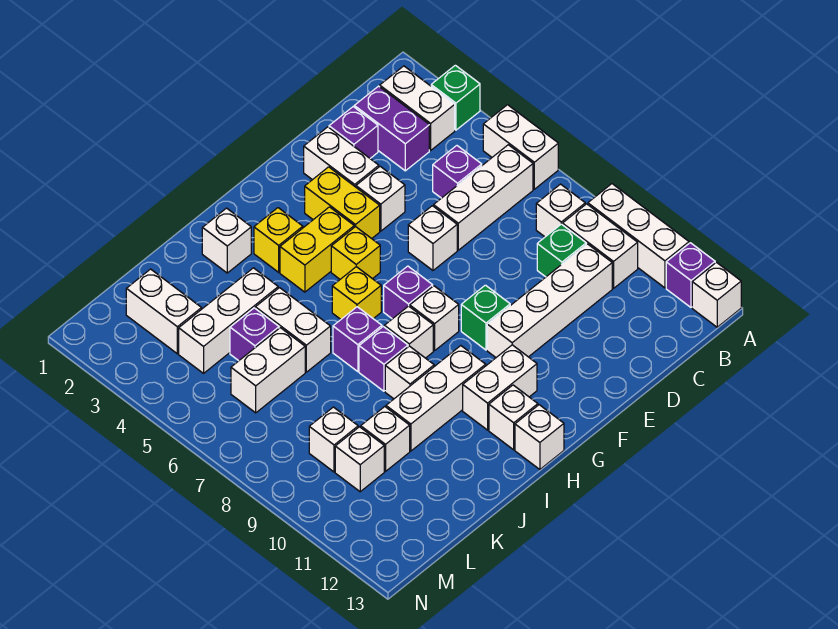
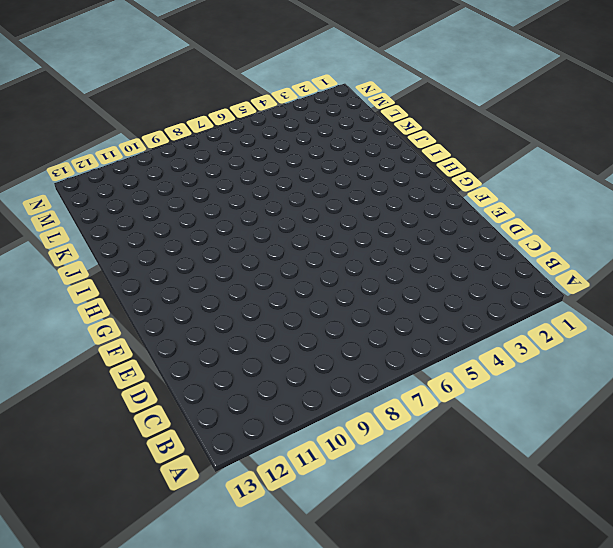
none -> green 1x1 brick [431,65,480,130]
none -> white 1x2 brick [483,105,558,189]
none -> white 1x3 brick [588,184,689,288]
none -> purple 1x1 brick [666,243,715,307]

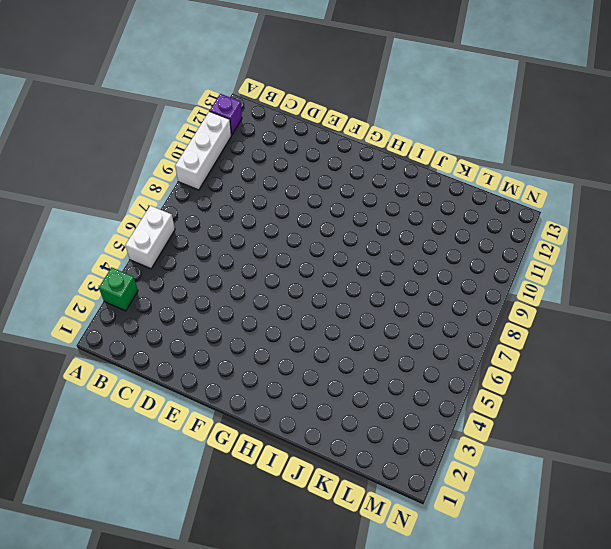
none -> white 1x1 brick [692,262,741,327]
none -> white 1x2 brick [380,66,455,150]
none -> white 1x3 brick [434,145,533,250]
none -> white 1x1 brick [536,184,585,237]

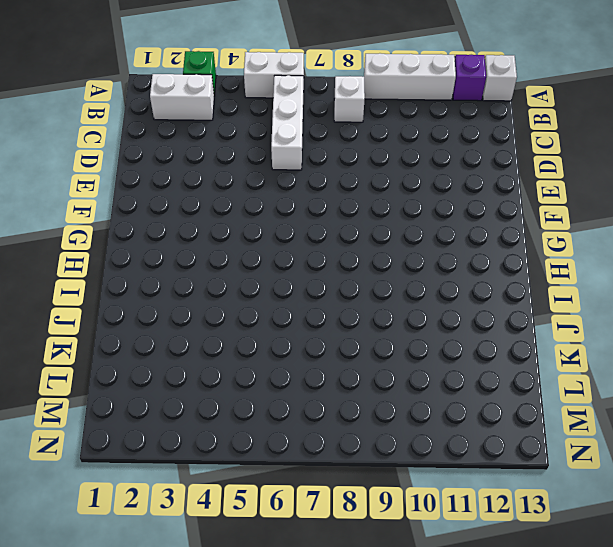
none -> white 1x2 brick [563,204,638,288]
none -> purple 1x2 brick [354,86,429,171]
none -> purple 1x1 brick [433,146,482,198]
none -> green 1x1 brick [537,224,586,277]

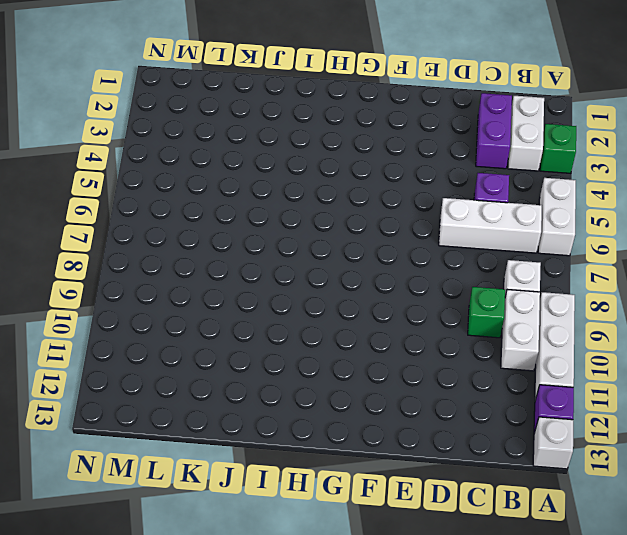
none -> white 1x4 brick [487,244,612,357]
none -> purple 1x1 brick [329,107,378,158]
none -> white 1x2 brick [304,127,379,187]
none -> white 1x1 brick [356,166,405,231]

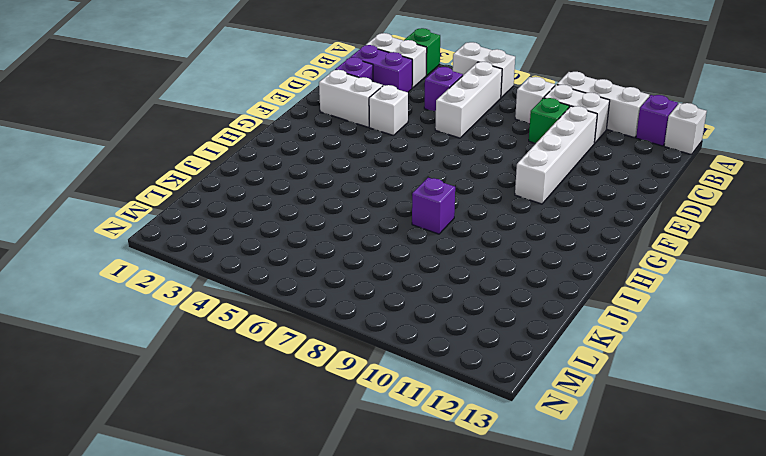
none -> white 1x1 brick [408,206,457,270]
none -> yellow 1x2 brick [305,167,380,239]
none -> green 1x1 brick [461,285,510,350]
none -> yellow 1x2 brick [280,207,354,292]

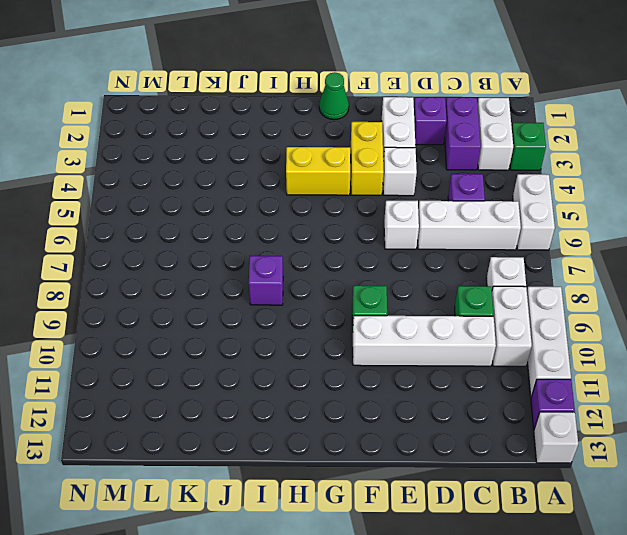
green 1x1 cone [319,72,349,120] -> none
none -> yellow 1x1 brick [331,227,380,279]
none -> purple 1x1 brick [384,266,433,319]
none -> white 1x1 brick [410,286,459,351]
none -> white 1x2 brick [463,345,537,430]

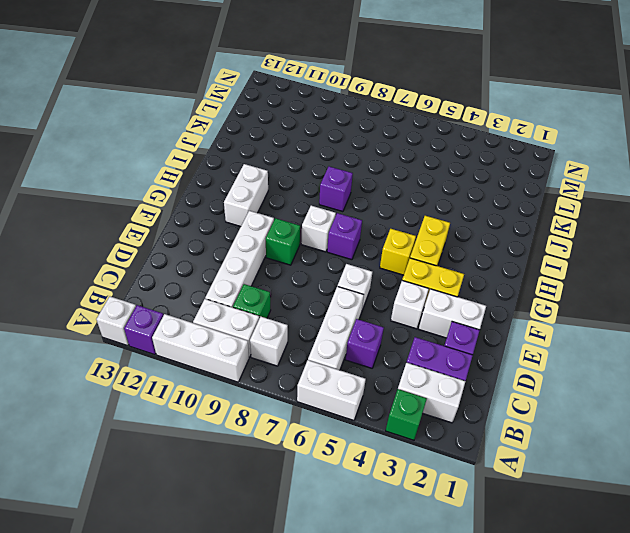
none -> yellow 1x1 brick [254,208,303,272]
none -> yellow 1x1 brick [332,267,381,319]
none -> white 1x1 brick [384,306,433,358]
none -> white 1x3 brick [386,346,486,451]

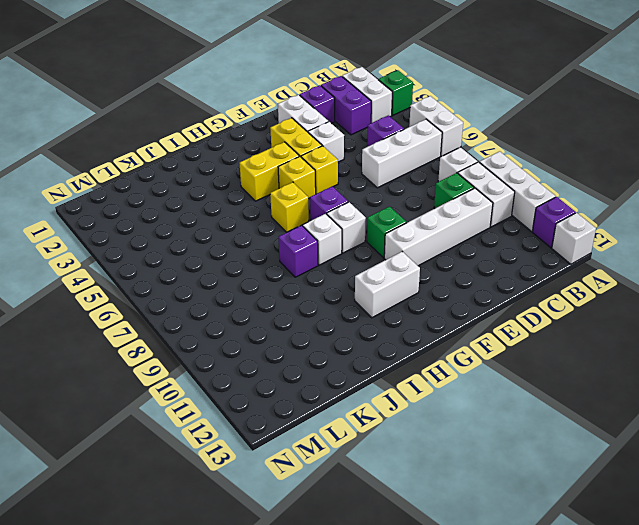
yellow 1x1 brick [301,146,338,194] -> yellow 1x1 brick moved to [254,208,303,272]
none -> white 1x1 brick [408,206,457,270]
none -> white 1x3 brick [386,346,486,451]
none -> white 1x1 brick [489,385,538,450]
none -> white 1x1 brick [515,405,564,470]

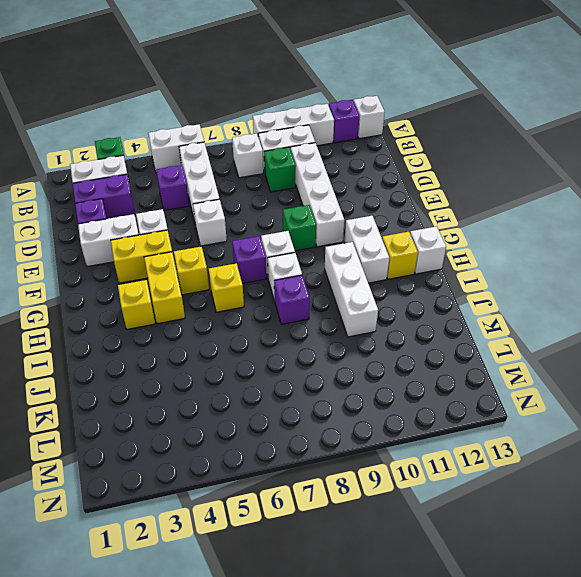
yellow 1x1 brick [382,232,418,279] -> white 1x1 brick [489,385,538,450]
none -> white 1x1 brick [202,208,251,273]
none -> purple 1x1 brick [333,307,382,372]
none -> white 1x1 brick [385,346,434,399]
none -> white 1x3 brick [179,268,278,373]

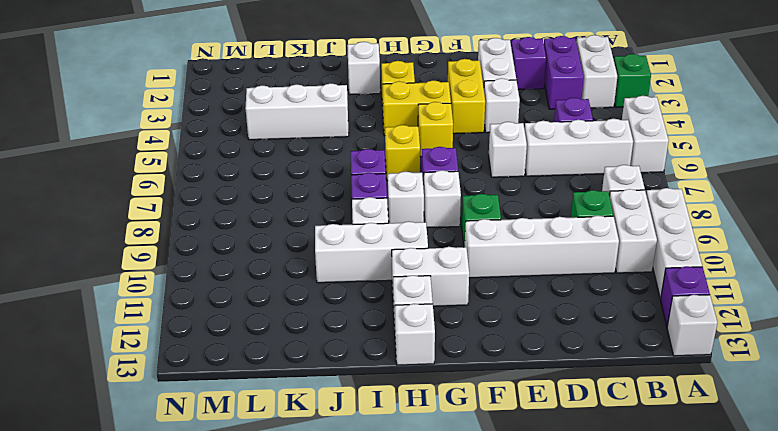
none -> white 1x2 brick [255,288,331,372]
none -> purple 1x1 brick [230,308,279,361]
none -> white 1x2 brick [231,328,305,413]
none -> white 1x1 brick [361,407,410,471]

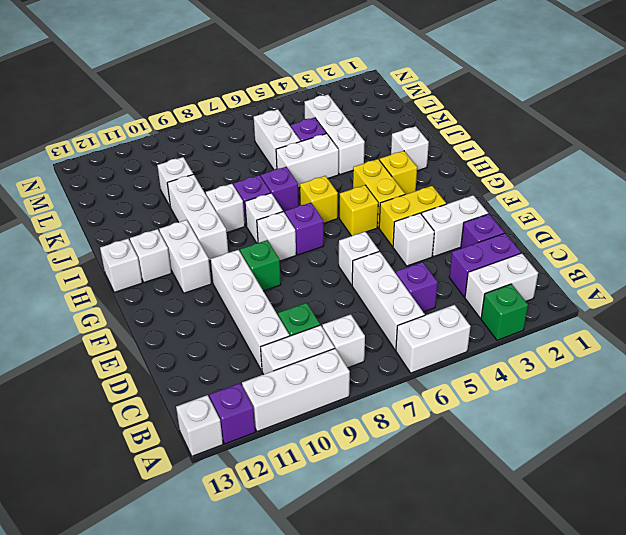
none -> white 1x2 brick [126,269,202,354]
none -> white 1x1 brick [309,407,358,472]
none -> white 1x1 brick [335,427,384,492]

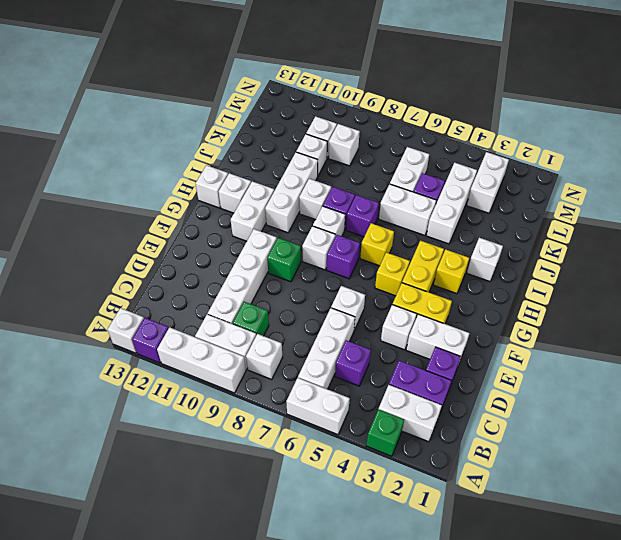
white 1x2 brick [467,152,509,213] -> white 1x2 brick turned to [126,269,202,354]

